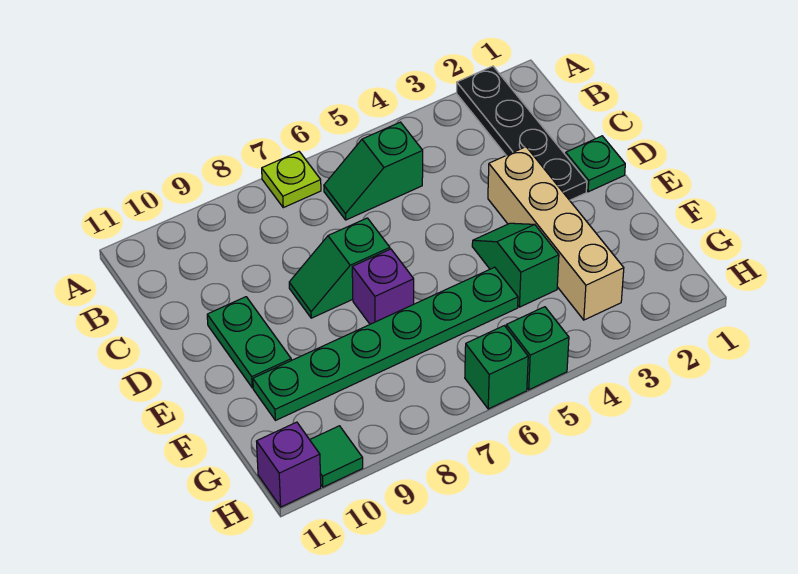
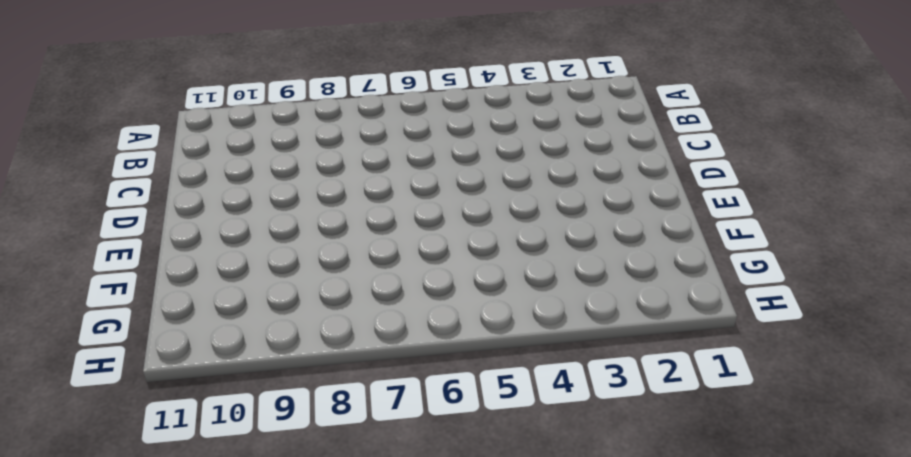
none -> black 1x4 plate [457,66,587,200]
none -> lime 1x1 plate [262,152,321,208]
none -> green 1x2 slope [324,122,423,220]

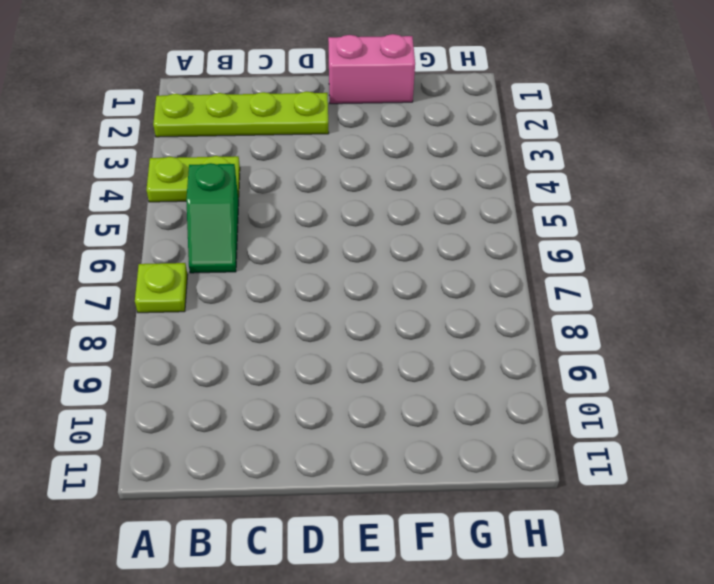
lime 1x4 plate [153,92,329,137] -> black 1x4 plate [457,66,587,200]
lime 1x2 plate [146,156,240,202] -> none
pink 1x2 brick [328,34,415,104] -> none
none -> green 1x1 plate [566,136,625,192]
none -> tan 1x4 brick [488,147,624,320]
none -> green 1x2 slope [289,218,390,318]

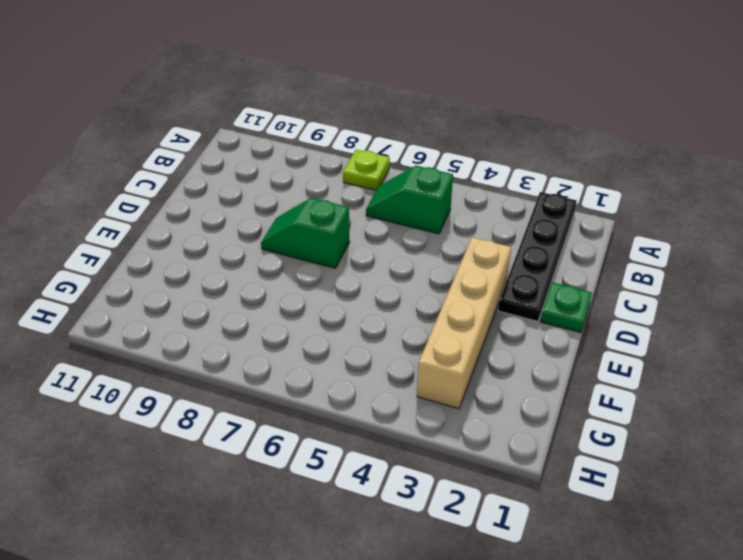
none -> green 1x2 plate [207,297,291,388]
none -> green 1x2 slope [472,223,559,307]
none -> purple 1x1 brick [352,249,414,324]

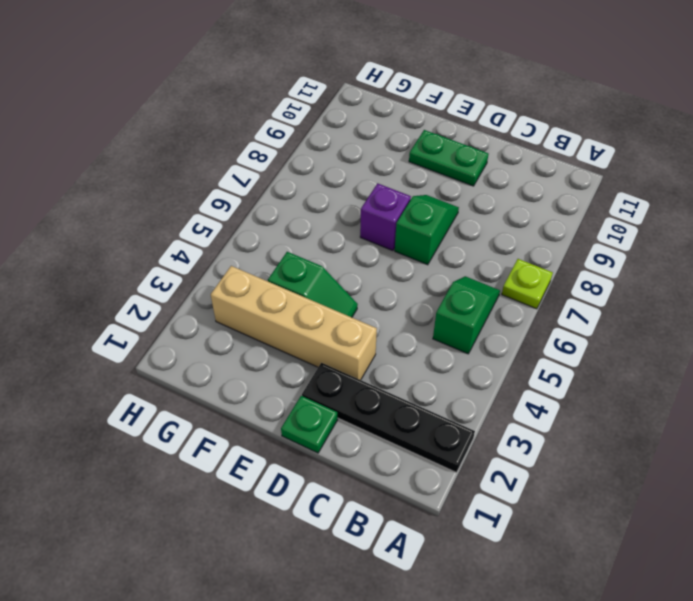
none -> green 1x6 plate [253,267,518,421]
none -> green 1x1 brick [506,307,569,390]
none -> green 1x1 brick [465,326,528,409]

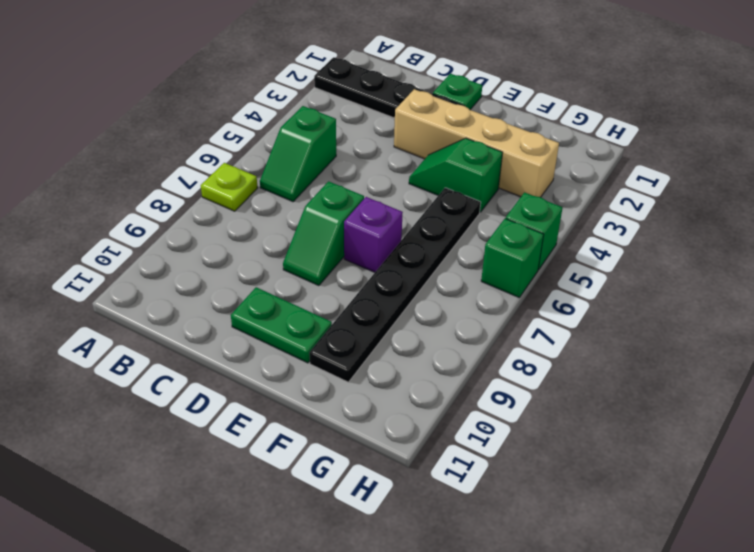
black 1x6 plate [309,188,481,382] -> green 1x6 plate [253,267,518,421]
none -> green 1x1 tile [310,426,363,487]
none -> purple 1x1 brick [256,422,321,507]

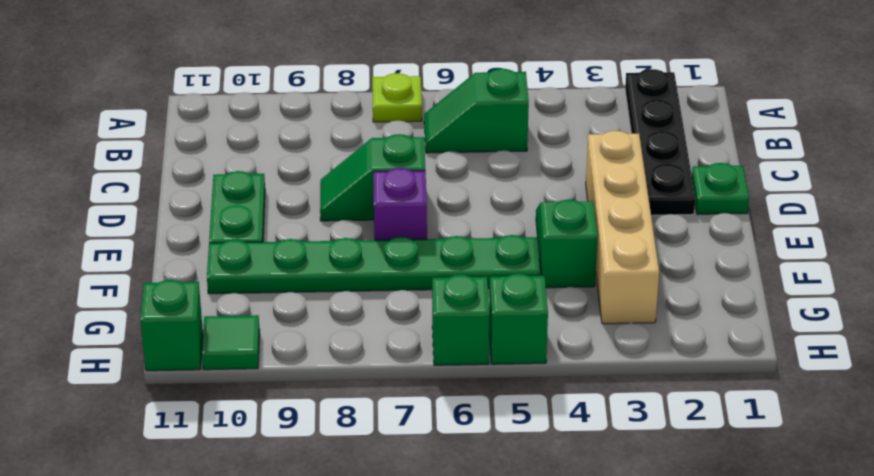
green 1x1 brick [140,280,203,371] -> purple 1x1 brick [256,422,321,507]

